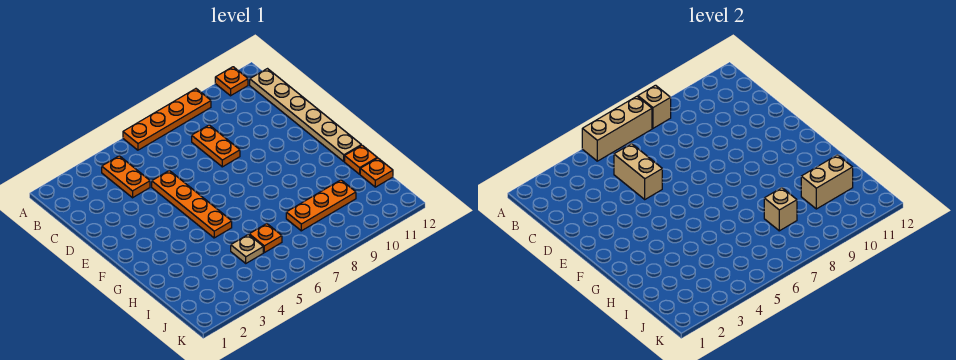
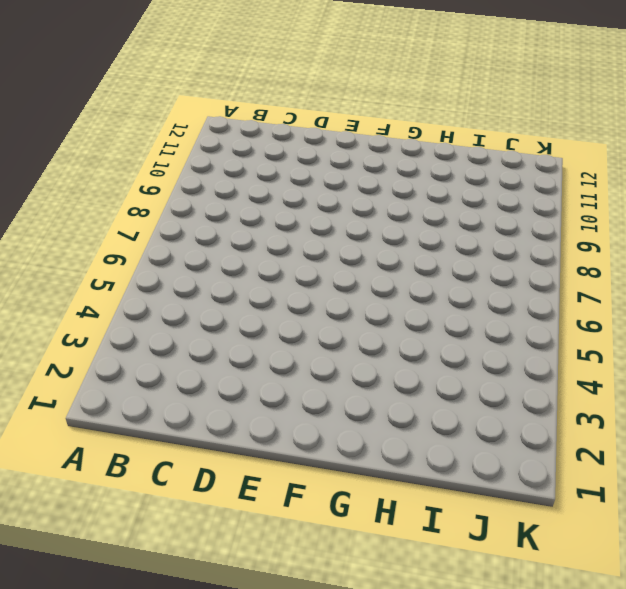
none -> orange 1x4 plate [123,89,211,150]
none -> orange 1x1 plate [215,67,248,96]
none -> orange 1x2 plate [102,156,150,198]

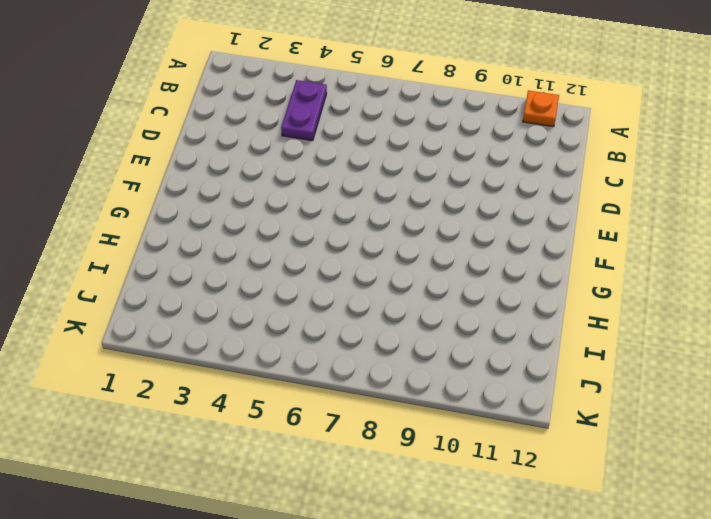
purple 1x2 plate [281,80,327,141] -> orange 1x2 plate [102,156,150,198]
none -> orange 1x4 plate [123,89,211,150]
none -> tan 1x6 plate [250,69,361,161]
none -> orange 1x2 plate [192,125,240,167]

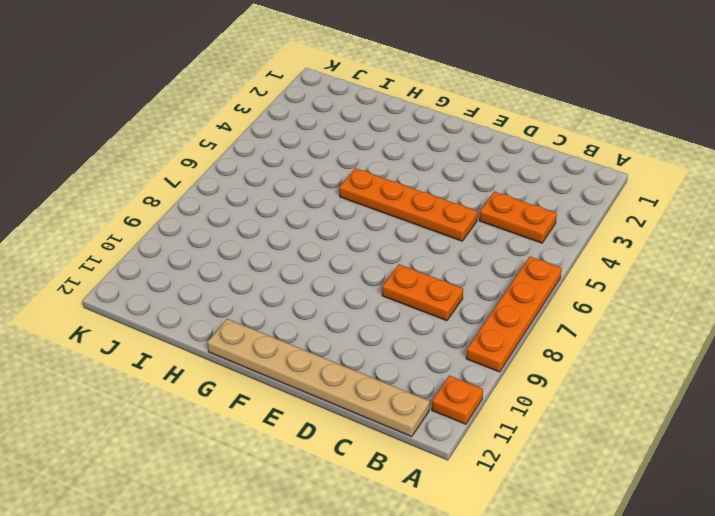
none -> orange 1x1 plate [345,145,377,174]
none -> tan 1x1 plate [231,234,263,263]
none -> orange 1x1 plate [249,224,282,253]

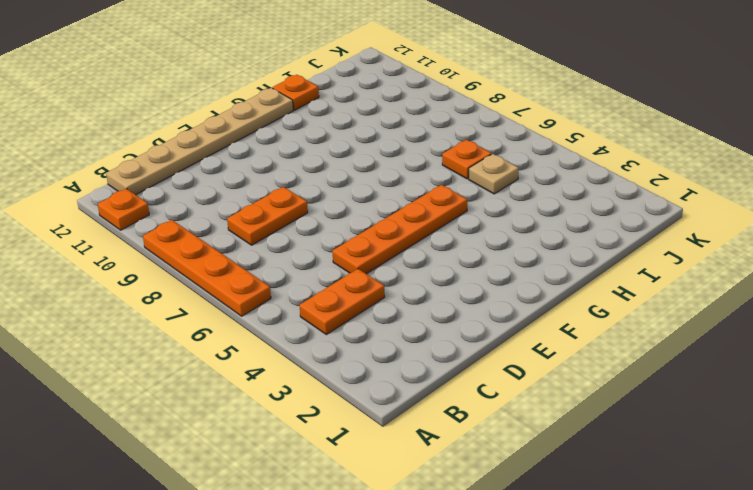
none -> orange 1x3 plate [286,180,356,231]
none -> orange 1x1 plate [360,158,393,187]
none -> tan 1x3 brick [582,96,652,161]

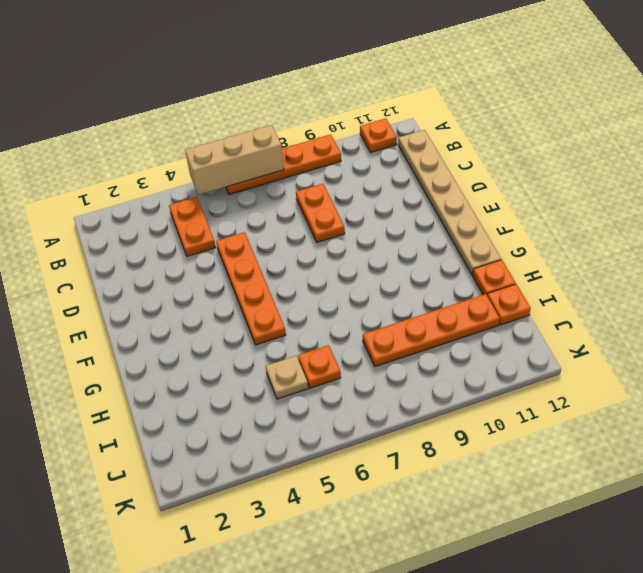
orange 1x4 plate [363,294,500,367] -> orange 1x3 plate [286,180,356,231]
none -> tan 1x1 brick [638,85,671,128]
none -> tan 1x2 brick [614,144,662,199]
none -> tan 1x1 brick [764,188,797,231]

